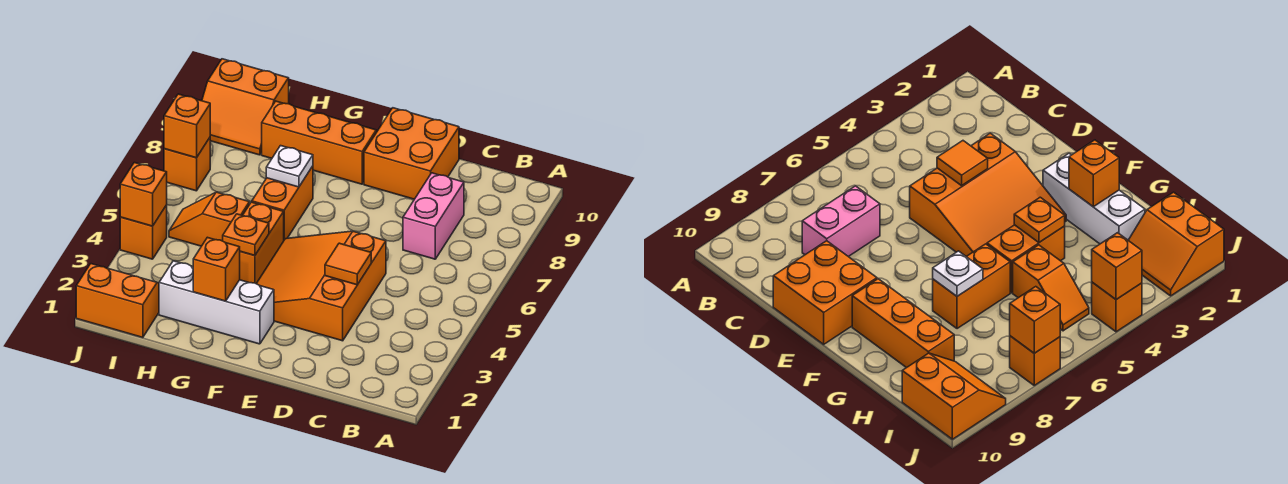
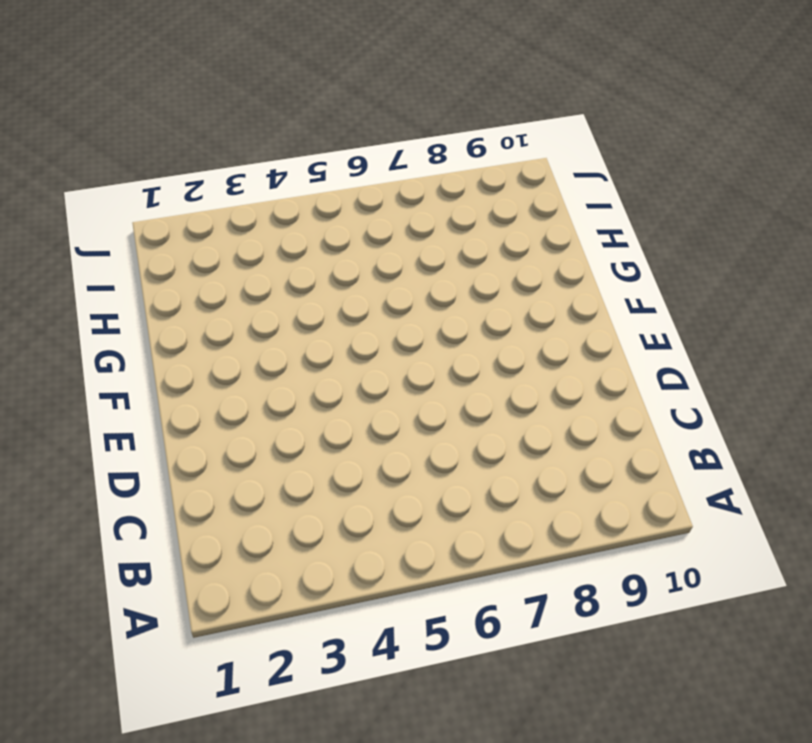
none -> pink 1x2 brick [403,173,464,259]
none -> orange 3x3 slope [256,231,386,341]
none -> orange 2x2 brick [364,108,459,199]

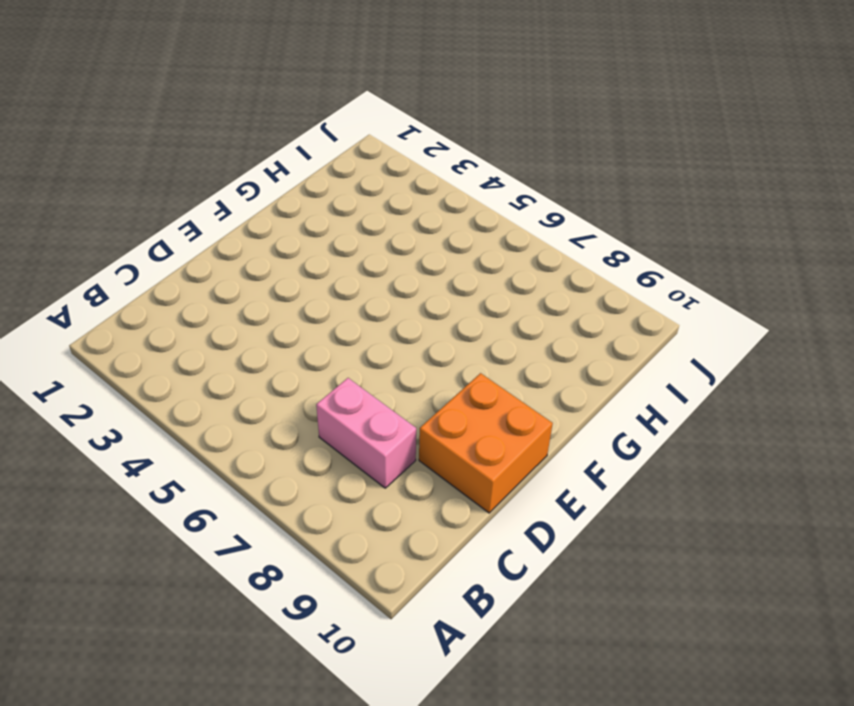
none -> orange 3x3 slope [256,231,386,341]
none -> white 1x3 brick [159,261,274,344]
none -> orange 1x3 brick [262,101,376,184]

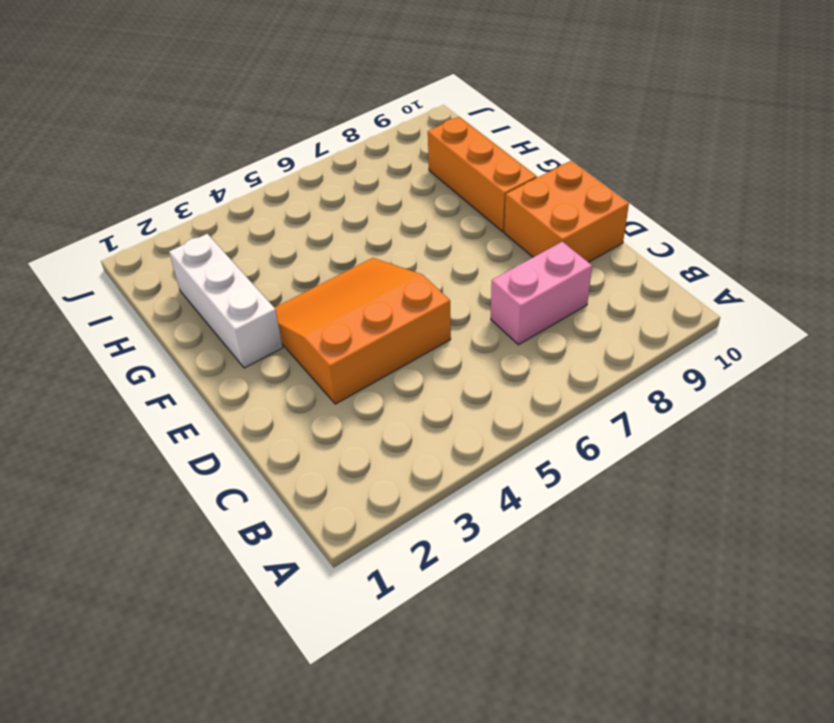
none -> orange 1x2 brick [240,202,284,283]
none -> orange 1x2 brick [252,166,313,240]
none -> orange 1x2 slope [169,192,249,246]

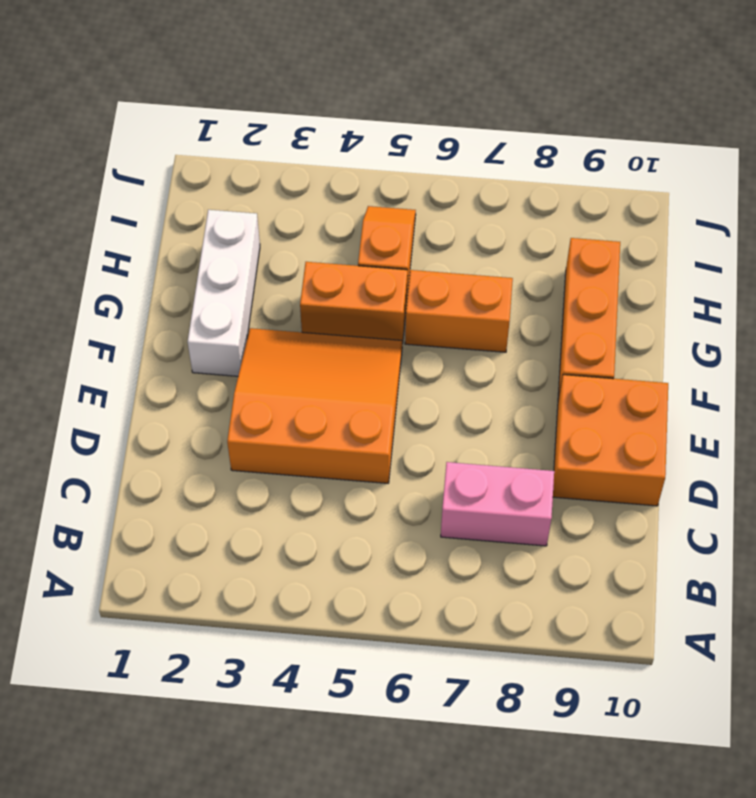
none -> orange 2x2 slope [76,264,159,338]
none -> orange 2x2 slope [202,59,289,155]
none -> orange 1x1 brick [120,205,167,259]

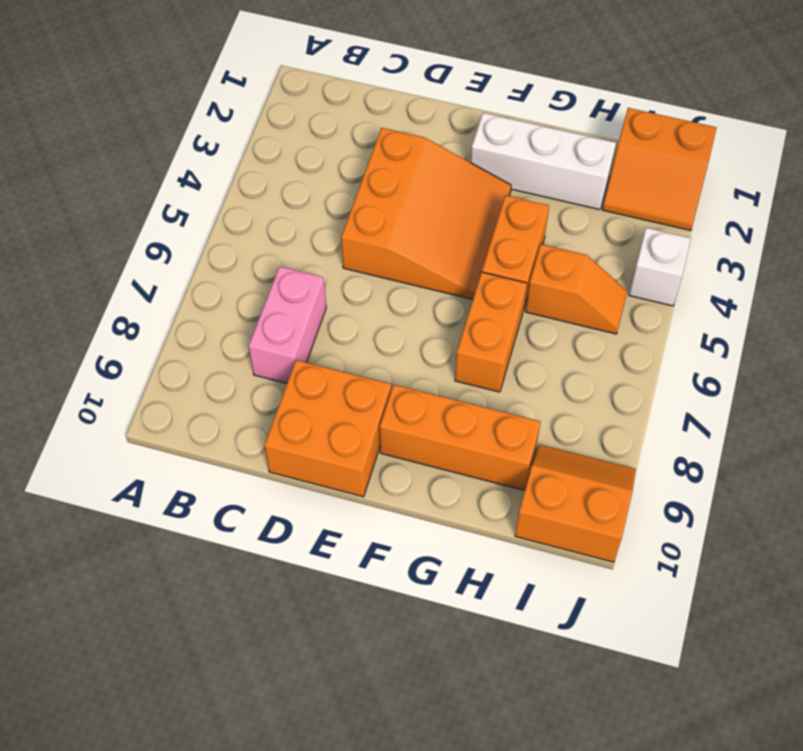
white 1x1 brick [629,228,691,306] -> orange 1x1 brick [120,205,167,259]
none -> orange 1x1 brick [164,138,210,191]
none -> orange 1x1 tile [325,243,371,285]
none -> orange 1x1 brick [193,237,240,301]

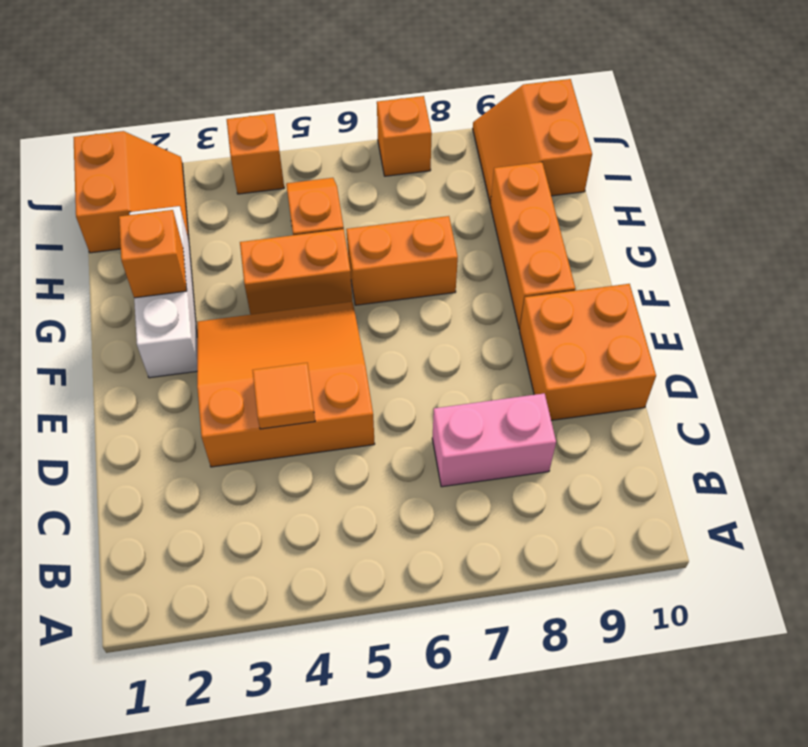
none -> orange 1x1 plate [223,214,269,256]
none -> white 1x1 plate [266,146,313,187]
none -> orange 1x1 brick [120,163,167,226]

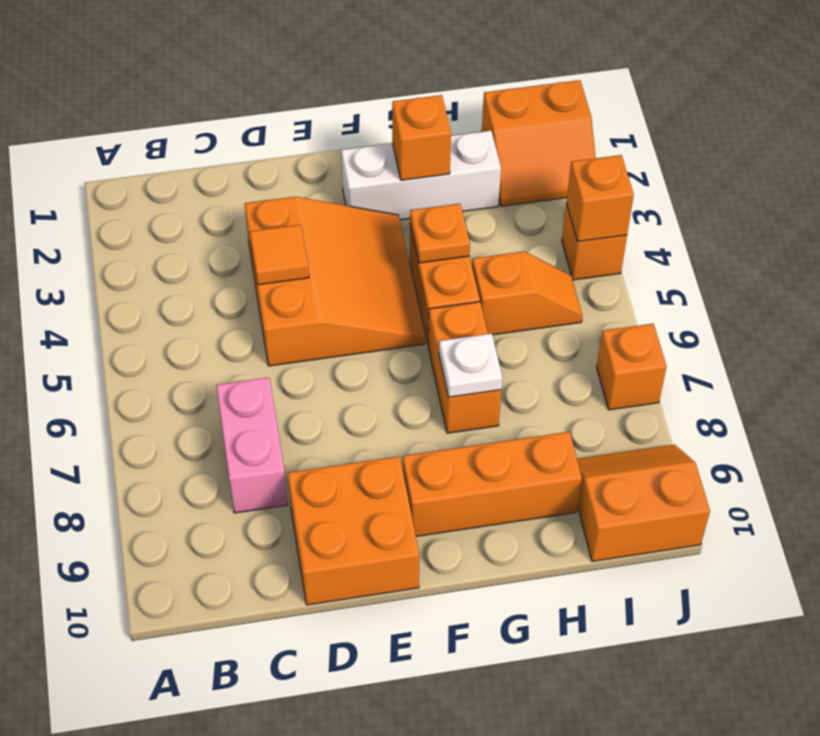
none -> orange 1x1 brick [164,94,210,158]

